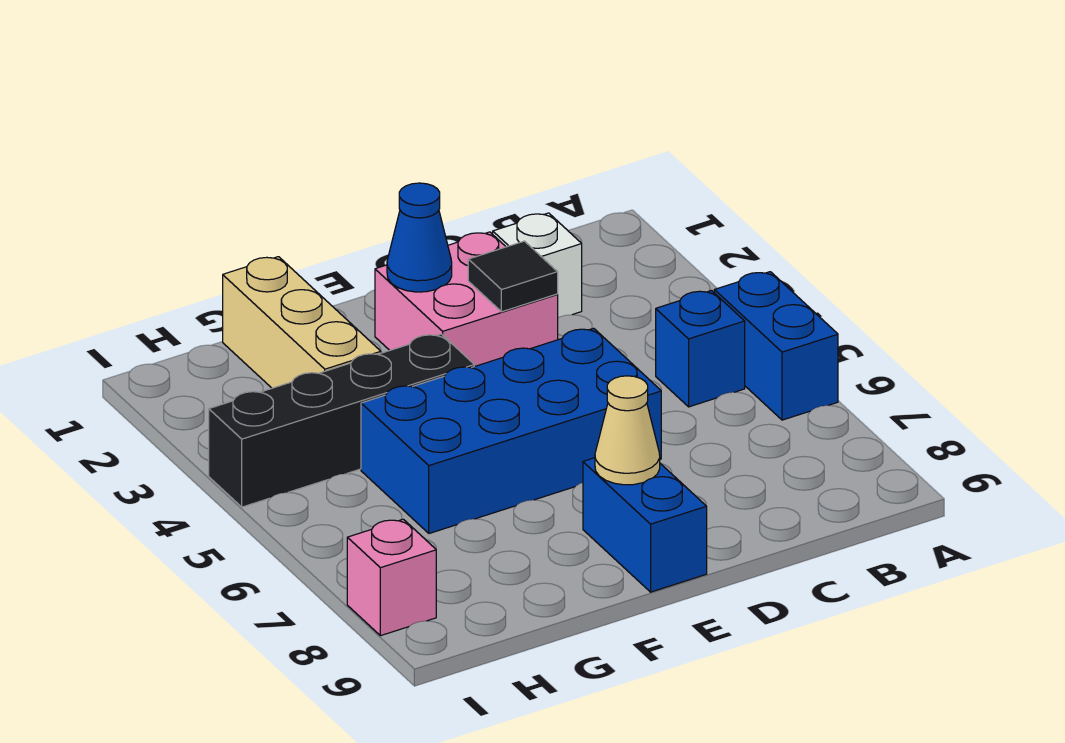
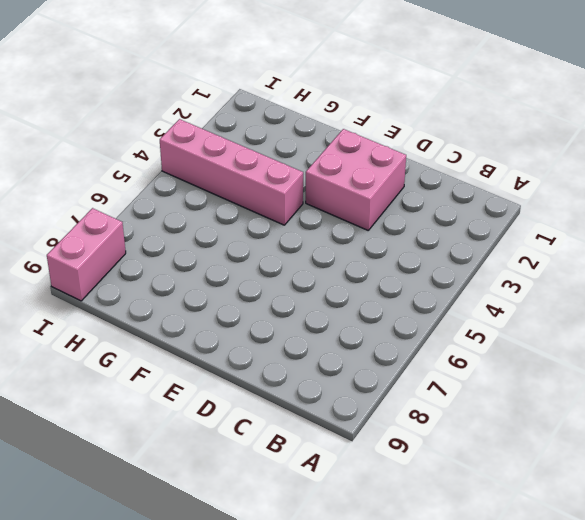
pink 1x4 brick [160,119,303,225] -> black 1x4 brick [209,334,474,507]
pink 1x2 brick [47,208,126,301] -> pink 1x1 brick [347,519,436,636]
none -> blue 1x2 brick [714,272,838,420]
none -> blue 1x1 brick [656,291,745,407]
none -> white 1x1 brick [493,213,582,317]

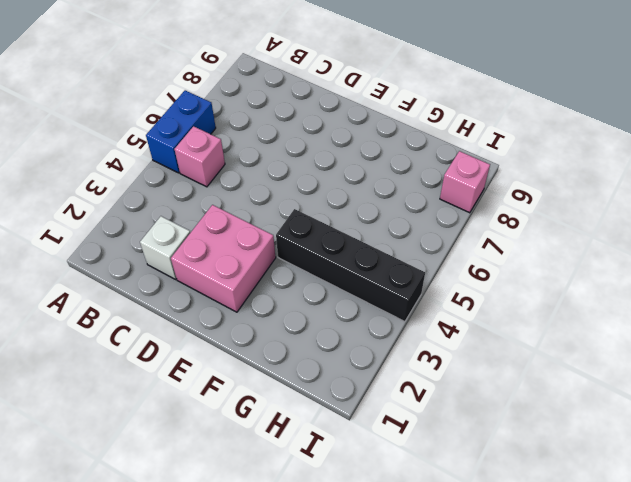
pink 1x1 brick [174,126,225,187] -> blue 1x1 brick [656,291,745,407]
none -> blue 2x4 brick [361,328,661,533]
none -> blue 1x2 brick [583,458,707,592]
none -> tan 1x3 brick [223,257,381,388]

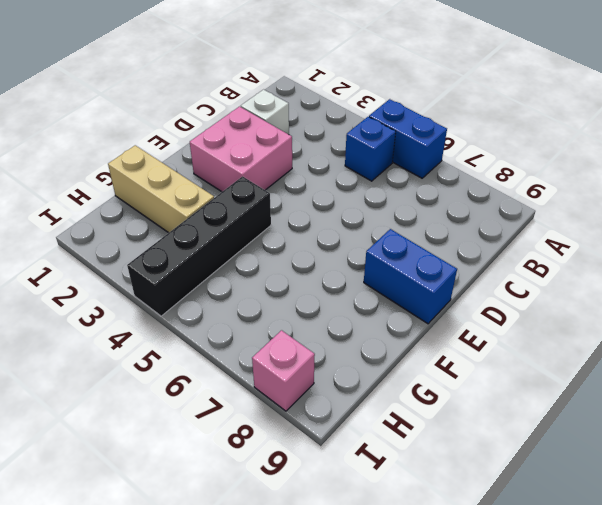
none -> blue 2x4 brick [361,328,661,533]
none -> black 1x1 tile [468,241,558,312]
none -> blue 1x1 cone [387,183,452,292]

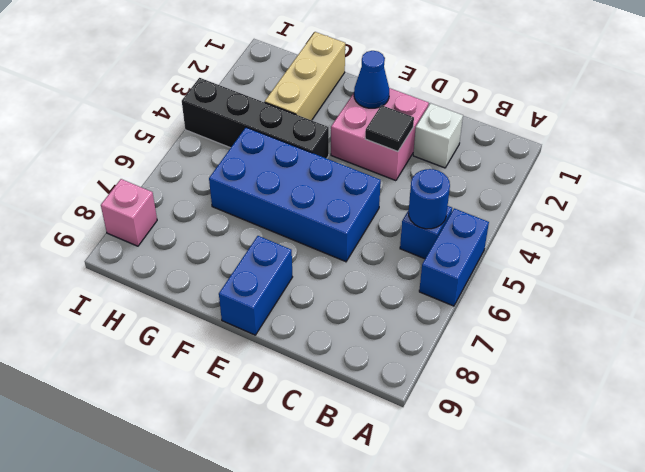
blue 1x1 round brick [409,169,450,229] -> none
none -> tan 1x1 cone [595,376,660,485]

